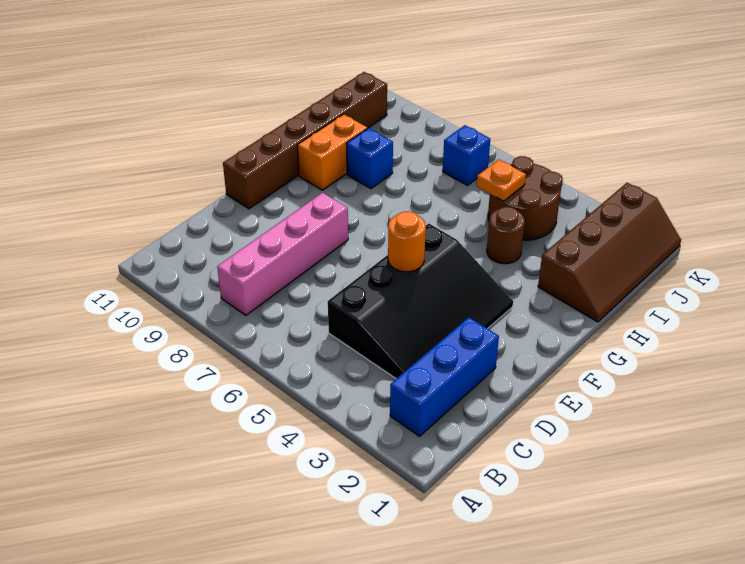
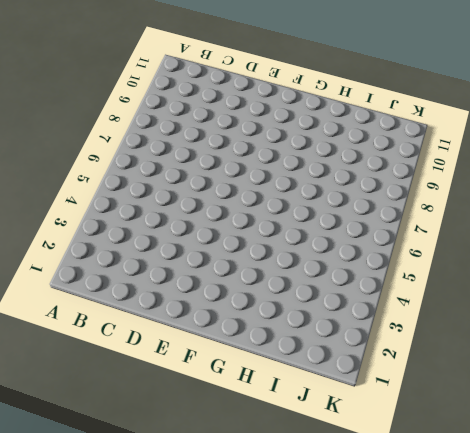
none -> blue 1x3 brick [390,317,499,436]
none -> pink 1x4 brick [217,193,348,315]
none -> black 3x4 slope [328,224,513,379]

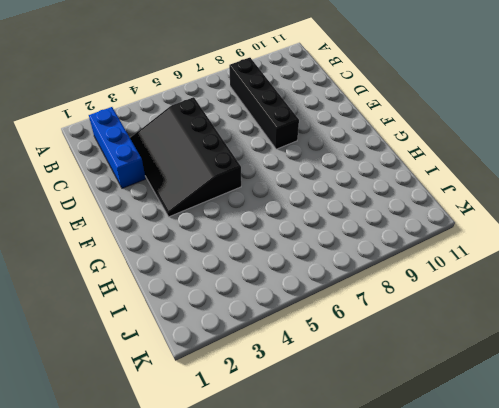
black 1x4 brick [229,58,299,149] -> pink 1x4 brick [217,193,348,315]
none -> brown 1x6 brick [223,72,387,209]
none -> orange 1x2 brick [298,114,368,190]
none -> brown 2x4 slope [538,183,681,322]

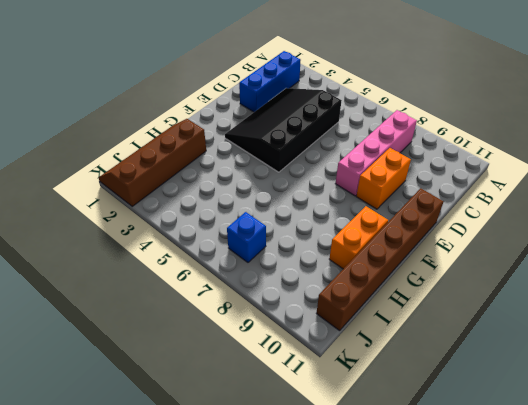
orange 1x2 brick [356,148,411,209] -> none
none -> brown 1x1 round brick [487,207,525,264]
none -> blue 1x1 brick [347,128,393,189]
none -> brown 2x2 round brick [488,156,563,240]

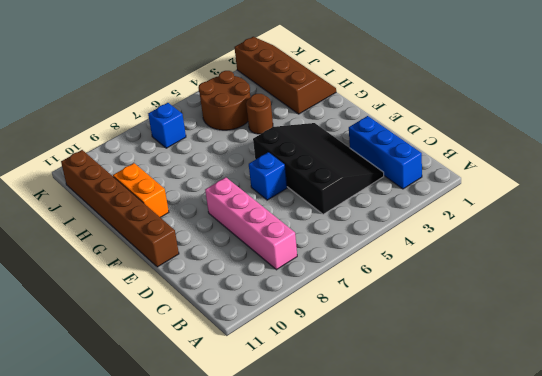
blue 1x1 brick [249,152,287,200] -> blue 1x1 brick moved to [347,128,393,189]
none -> orange 1x1 round brick [388,211,426,272]
none -> orange 1x1 plate [477,159,526,201]

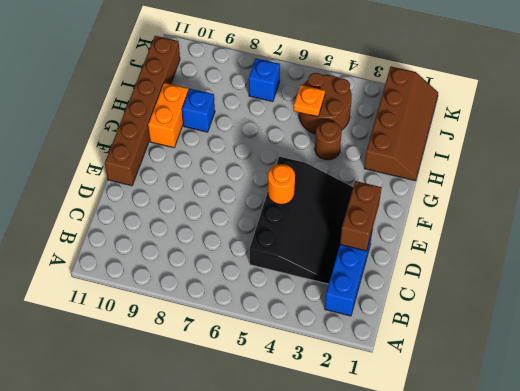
brown 1x2 brick [340,181,382,251] -> none
none -> pink 1x4 brick [217,193,348,315]

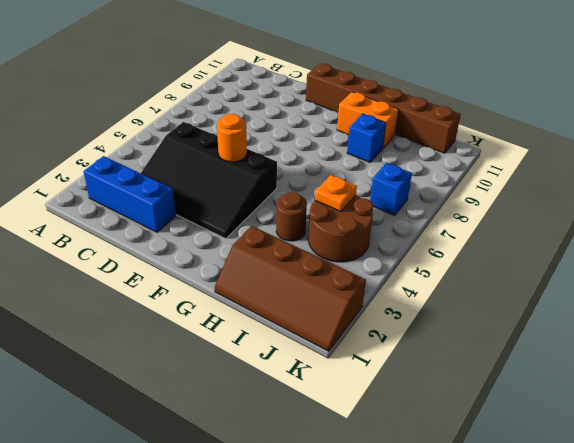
none -> pink 1x4 brick [217,193,348,315]

